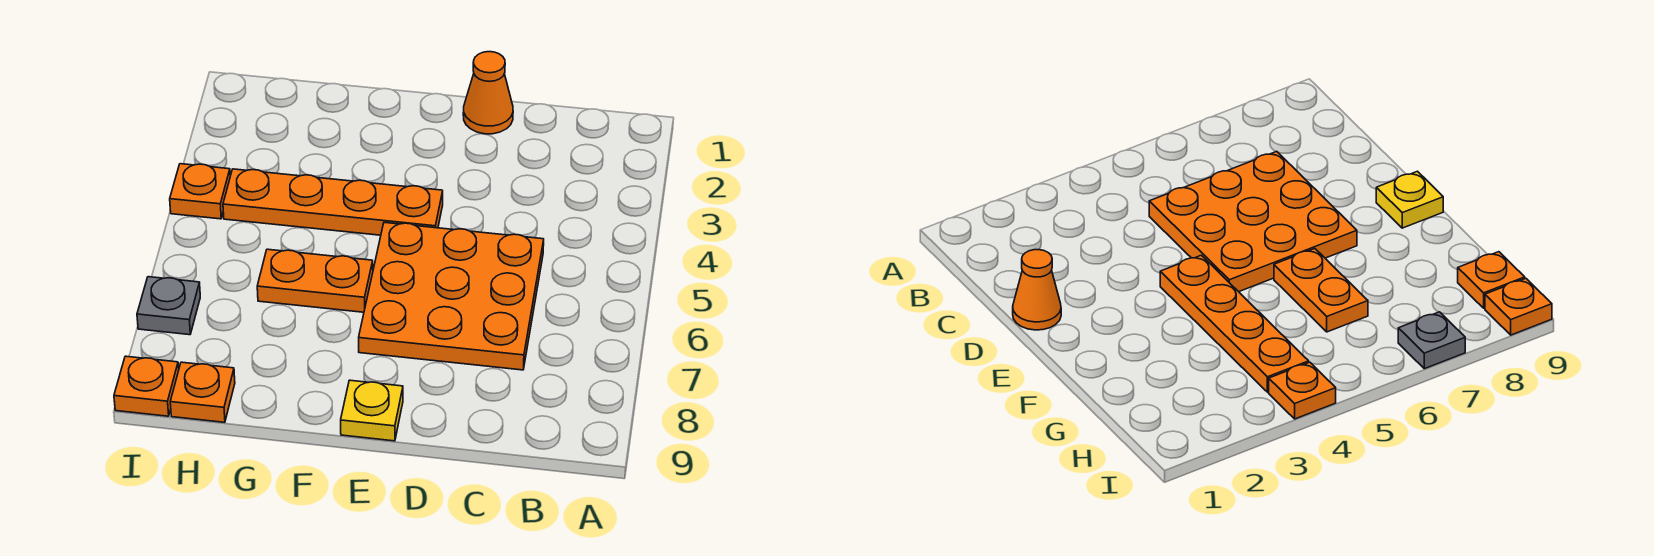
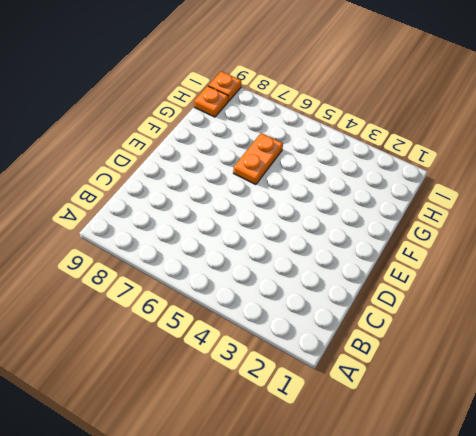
none -> orange 3x3 plate [359,222,544,370]
none -> orange 1x1 cone [463,52,513,134]

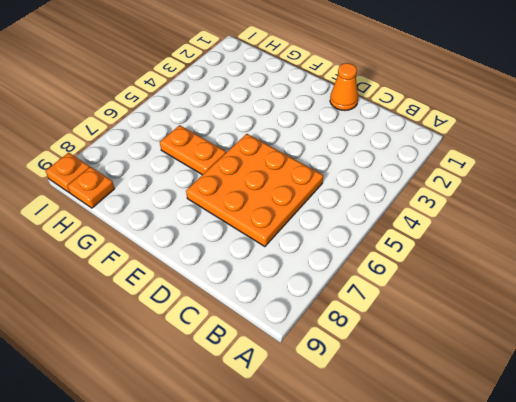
none -> orange 1x4 plate [223,169,443,235]
none -> yellow 1x1 plate [341,380,403,441]

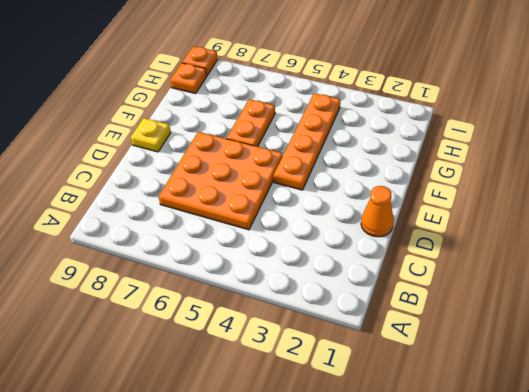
none -> orange 1x1 plate [170,164,230,219]
none -> grey 1x1 plate [137,277,200,335]

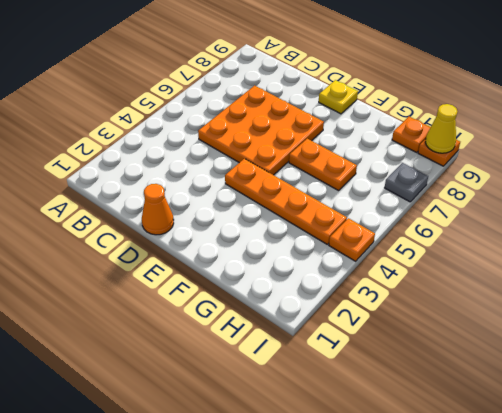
yellow 1x1 cone [425,104,458,153] -> none

